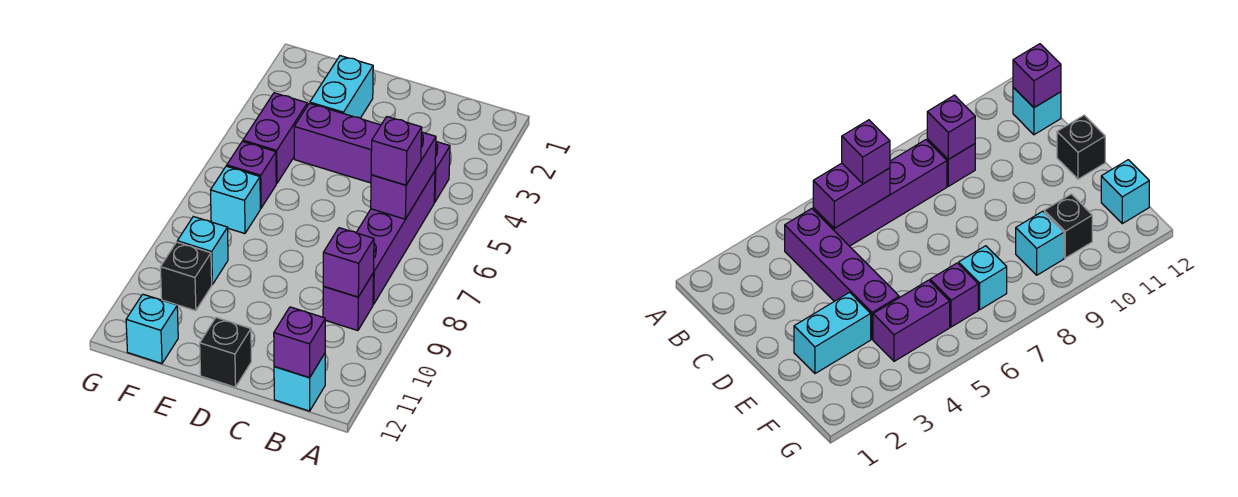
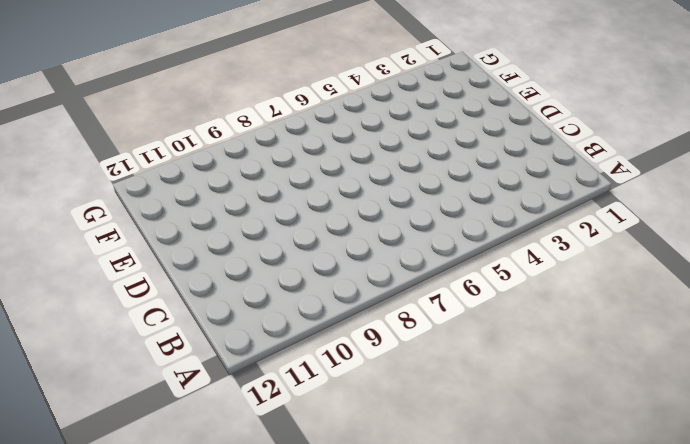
none -> purple 1x4 brick [294,103,450,202]
none -> purple 1x4 brick [356,171,435,304]
none -> purple 1x1 brick [323,274,373,331]

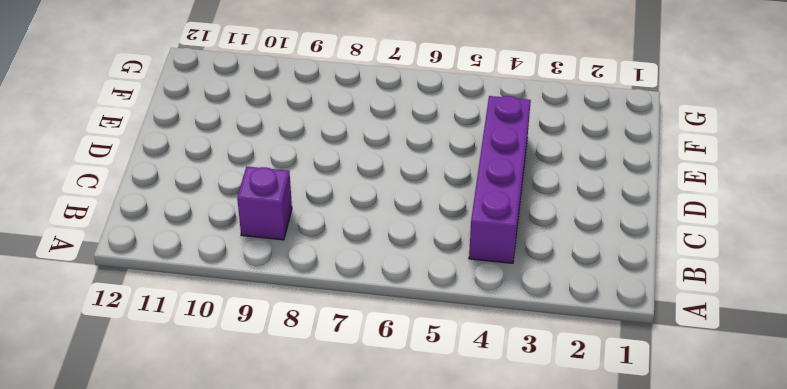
none -> purple 1x4 brick [356,171,435,304]
none -> cyan 1x1 brick [274,353,325,411]
none -> black 1x1 brick [200,318,251,387]

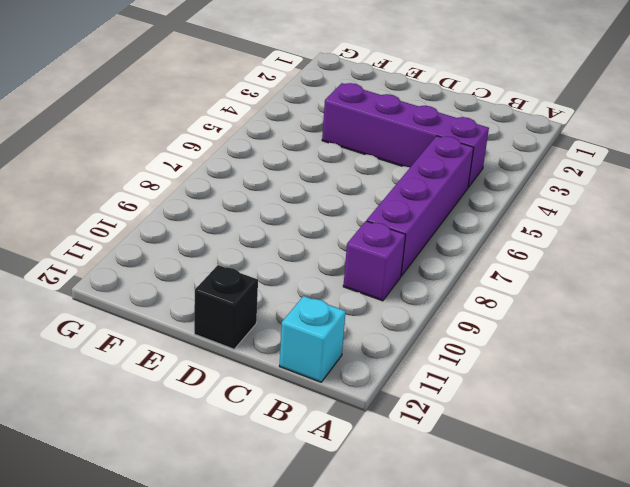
none -> cyan 1x2 brick [310,56,373,118]
none -> purple 1x2 brick [243,93,307,184]
none -> purple 1x1 brick [227,141,276,208]

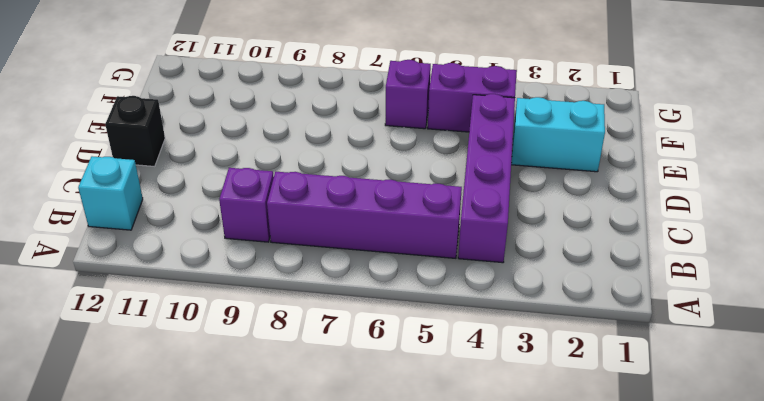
none -> cyan 1x1 brick [211,166,260,234]
none -> cyan 1x1 brick [177,217,228,284]
none -> black 1x1 brick [160,242,212,311]

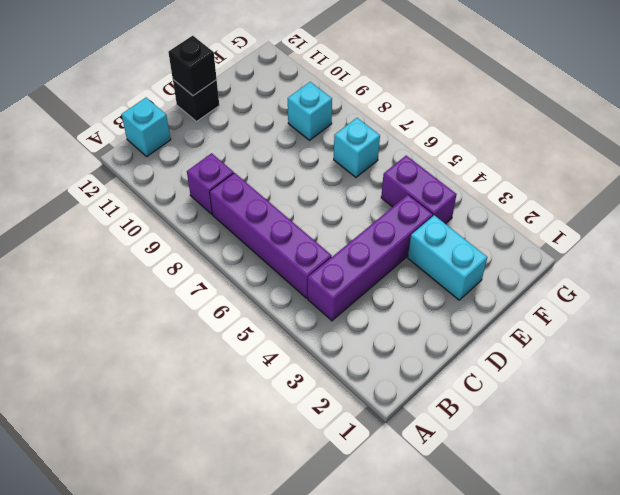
black 1x1 brick [168,36,217,96] -> black 1x1 brick moved to [160,242,212,311]
none -> purple 1x1 brick [227,141,276,208]
none -> cyan 1x1 brick [126,294,178,364]
none -> purple 1x2 brick [371,132,436,219]

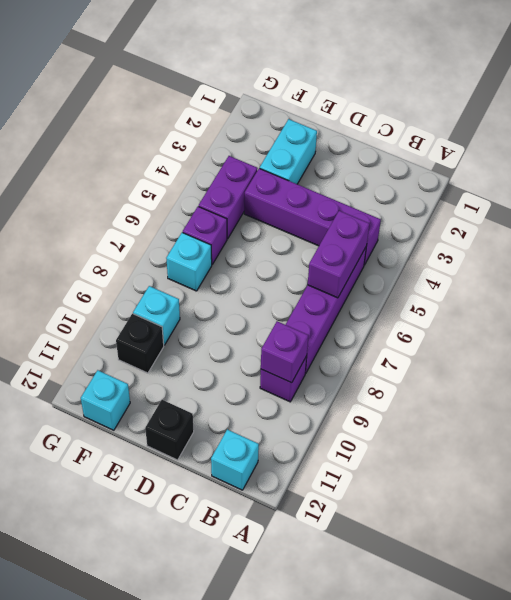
none -> purple 1x1 brick [274,307,325,378]
none -> purple 1x1 brick [371,117,422,185]

